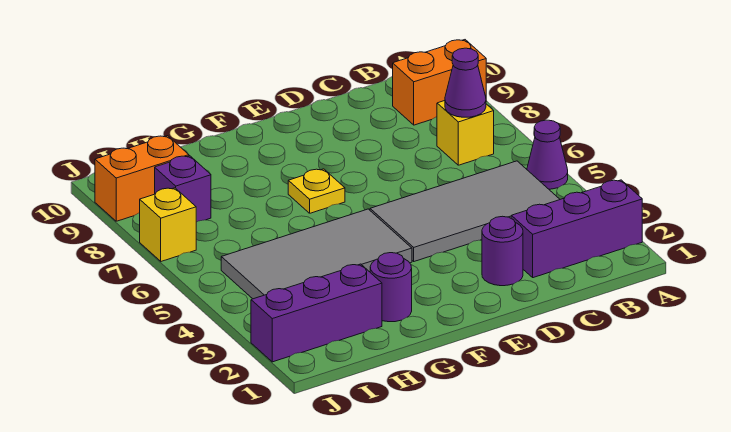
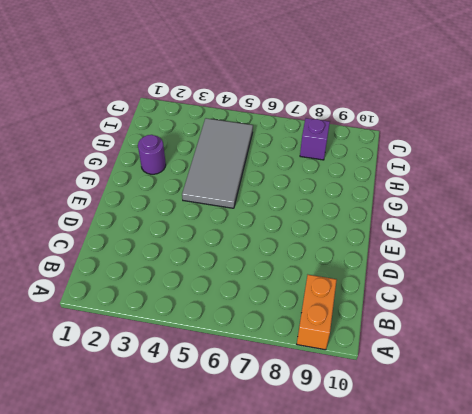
none -> purple 1x3 brick [511,180,642,278]
none -> purple 1x1 cone [527,120,568,189]
none -> grey 2x4 tile [370,161,560,261]

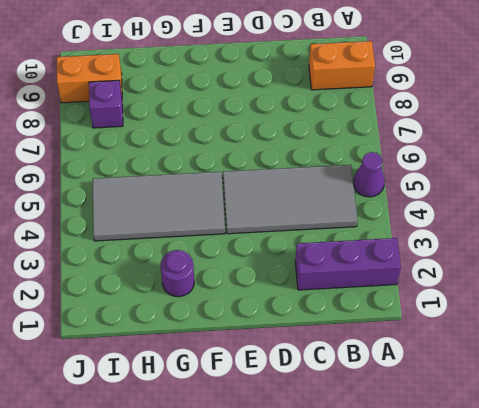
none -> yellow 1x1 brick [437,101,494,165]
none -> purple 1x1 round brick [482,216,523,286]
none -> yellow 1x1 plate [288,169,345,213]

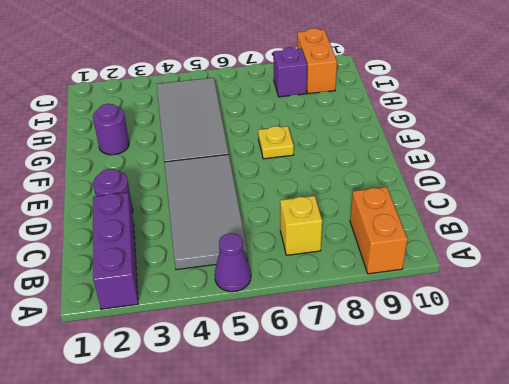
none -> purple 1x3 brick [251,264,382,362]
none -> yellow 1x1 brick [140,188,196,261]
none -> purple 1x1 cone [445,48,486,117]

